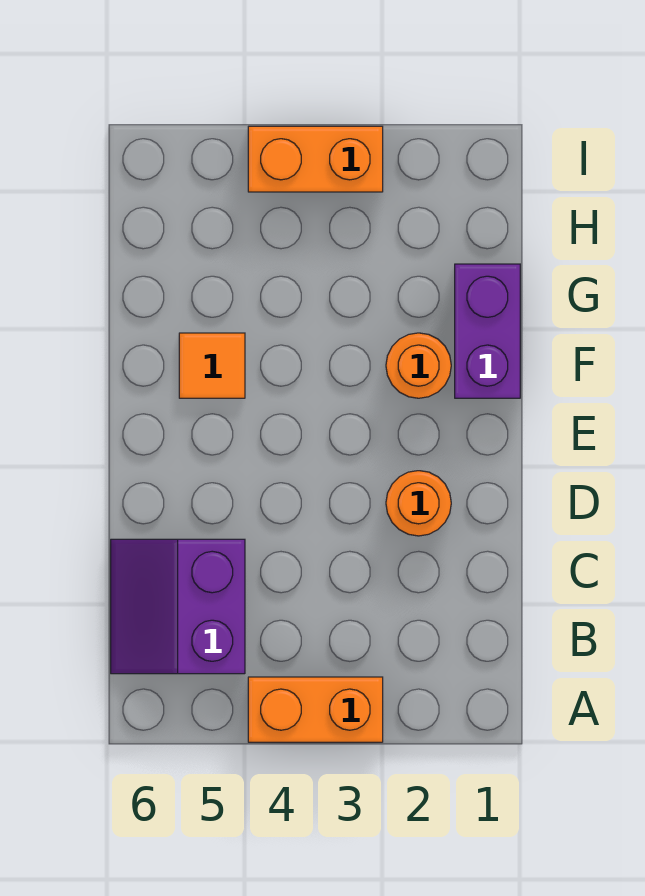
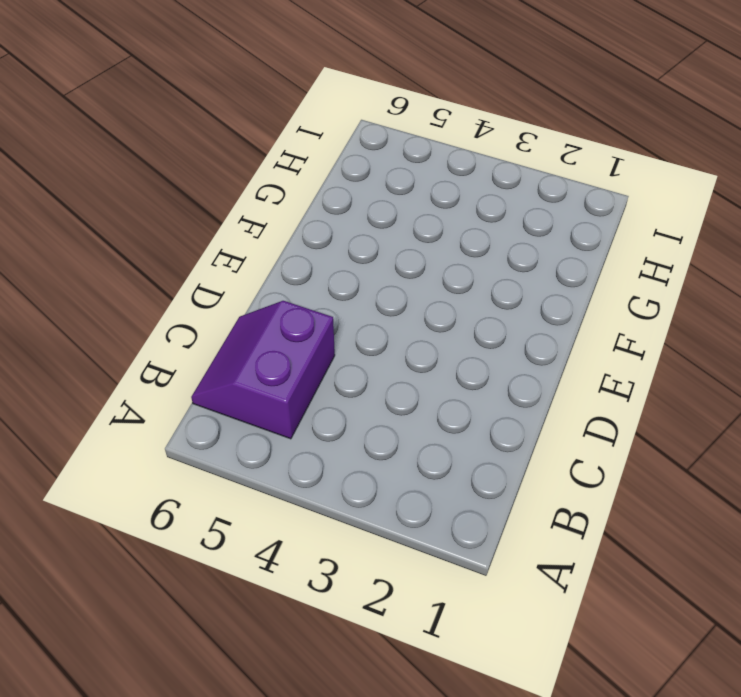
none -> orange 1x2 brick [248,677,383,742]
none -> orange 1x1 round brick [386,471,451,536]

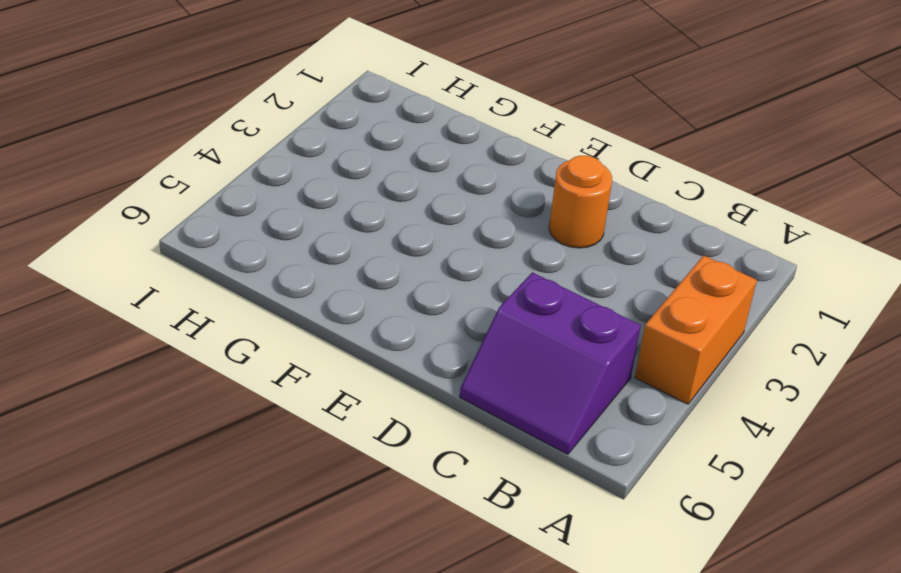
none -> purple 1x2 brick [455,264,520,398]
none -> orange 1x1 round brick [386,333,451,398]

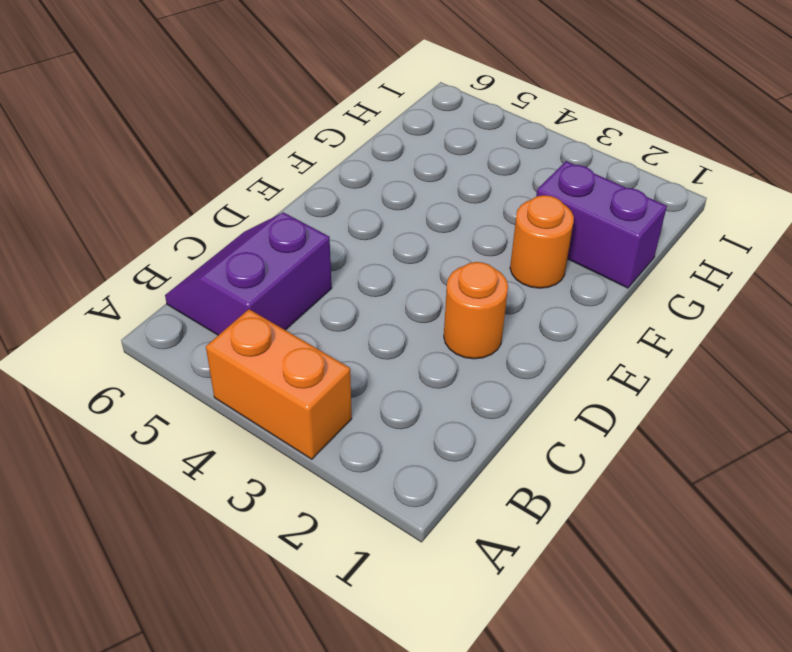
purple 1x2 brick [536,161,667,288] -> purple 1x2 brick turned to [455,264,520,398]
none -> orange 1x1 tile [179,333,245,398]
none -> orange 1x2 brick [248,126,383,192]

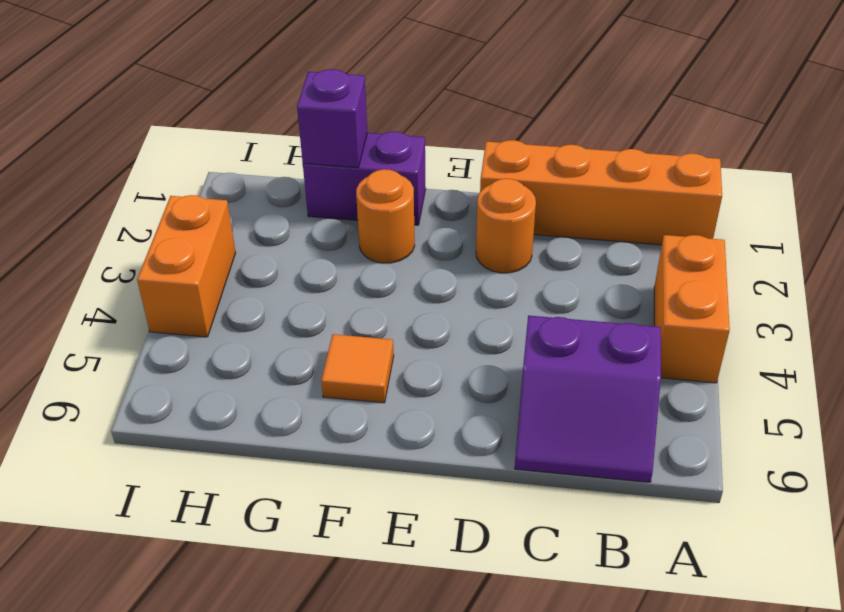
orange 1x4 brick [480,140,722,245] -> none
purple 1x1 brick [297,69,367,168] -> none

